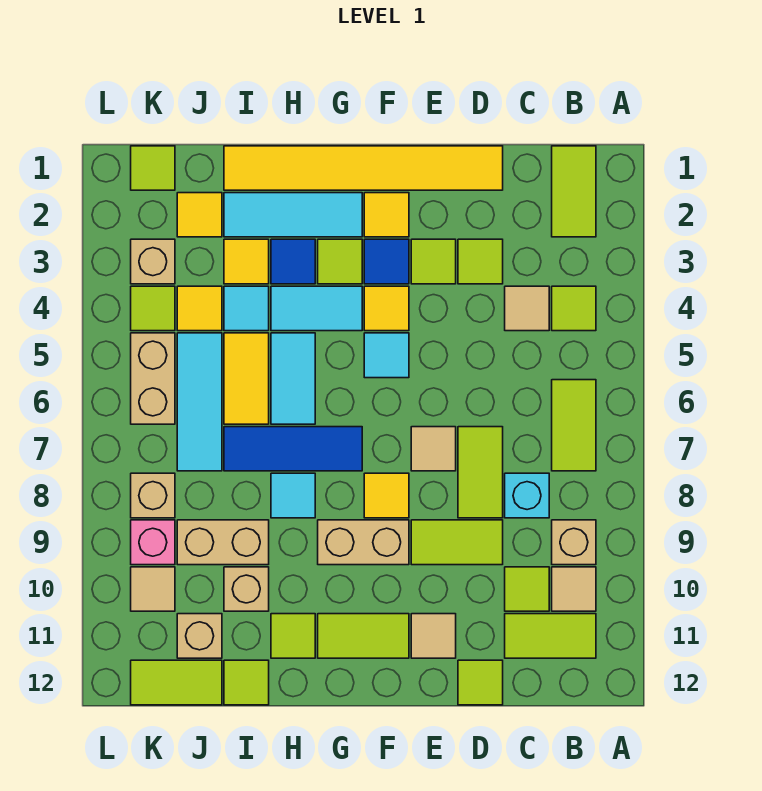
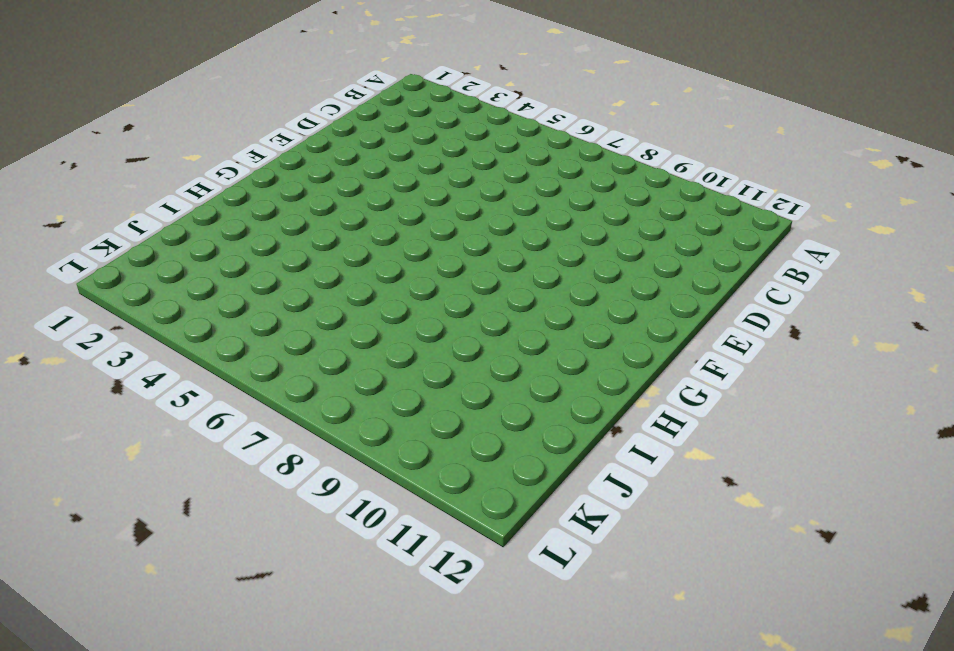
none -> lime 1x2 tile [552,146,596,237]
none -> lime 1x1 tile [552,286,596,331]
none -> lime 1x2 tile [552,380,596,471]
none -> tan 1x1 brick [552,520,596,565]

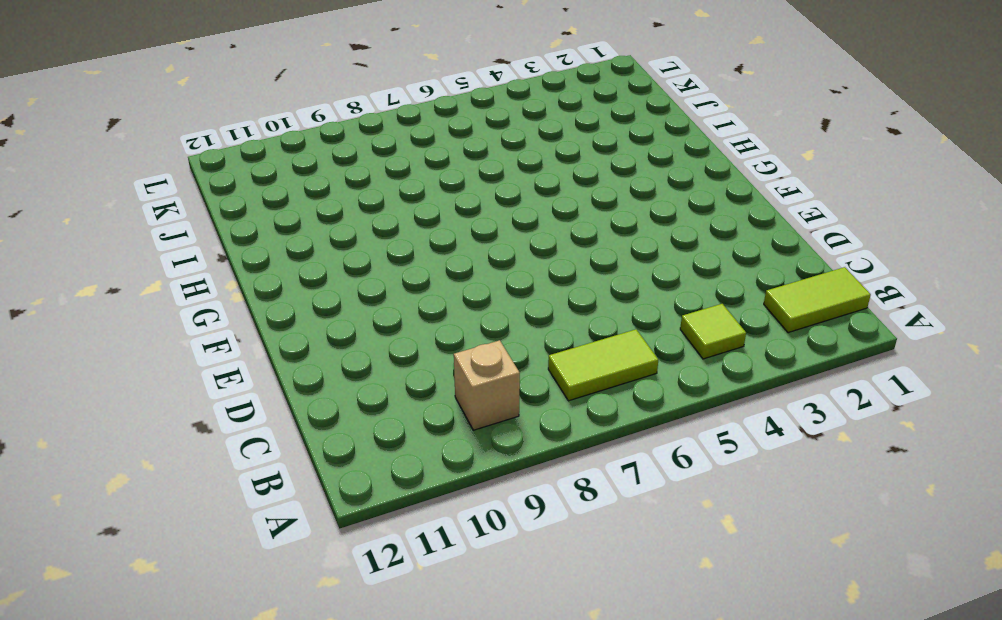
none -> tan 1x1 tile [552,567,596,611]
none -> lime 1x2 tile [505,614,596,658]
none -> tan 1x1 tile [505,286,549,331]
none -> cyan 1x1 brick [505,473,549,518]

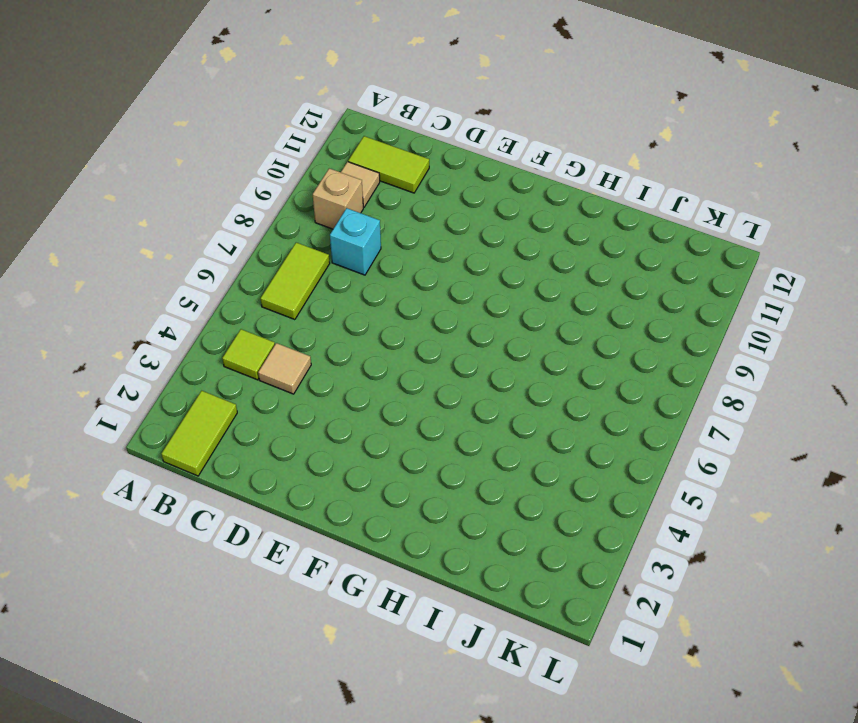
none -> lime 1x1 tile [505,567,549,611]
none -> yellow 1x6 tile [224,146,503,190]
none -> lime 1x1 tile [458,239,503,284]
none -> lime 1x2 tile [458,427,503,518]

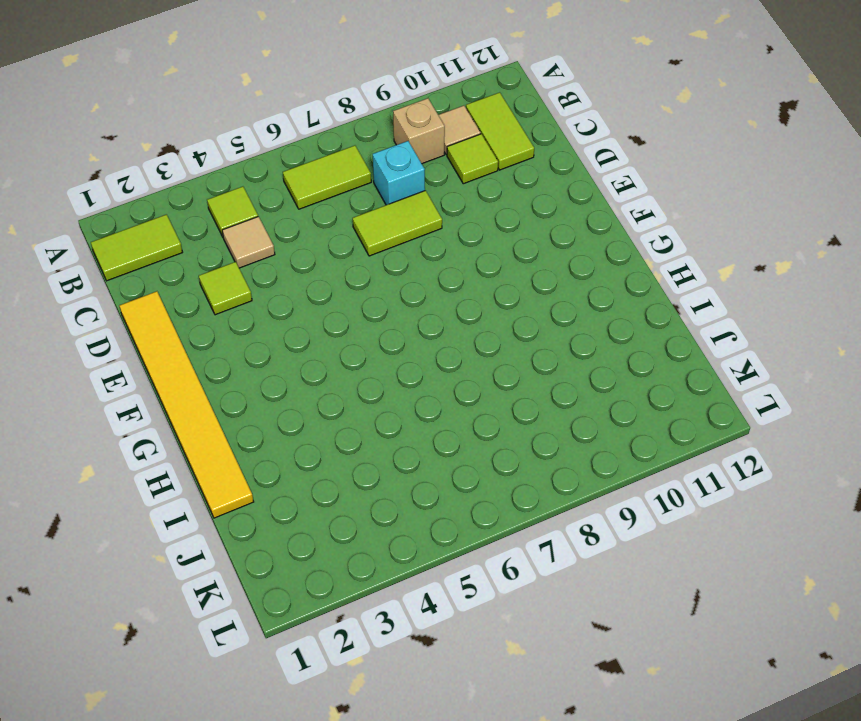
none -> lime 1x2 tile [411,520,503,565]
none -> lime 1x1 tile [458,660,503,705]
none -> lime 1x1 tile [411,239,456,284]
none -> tan 1x1 tile [411,427,456,471]

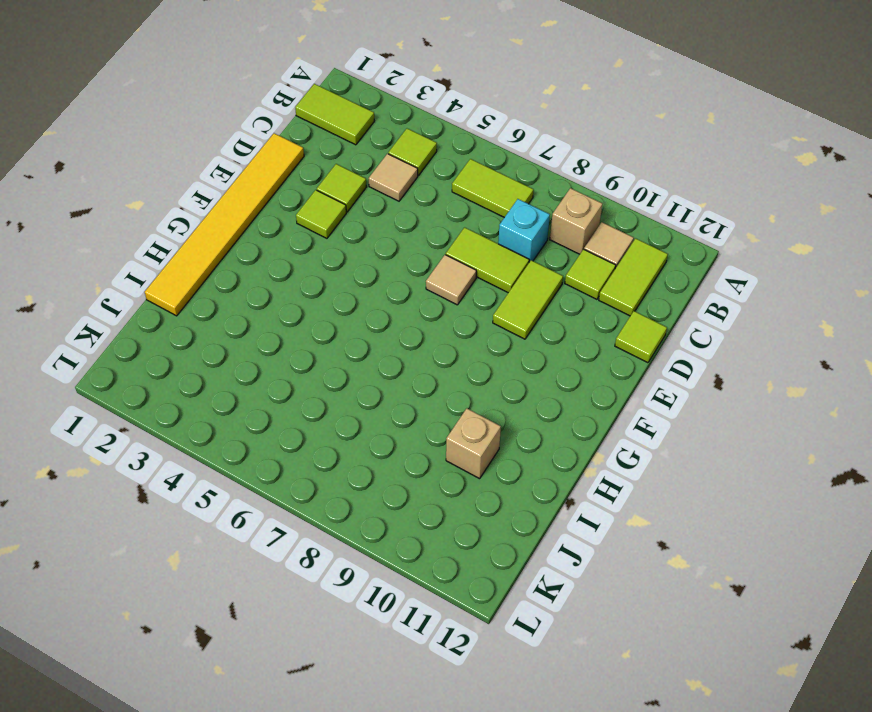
none -> tan 1x1 tile [411,614,456,658]
none -> yellow 1x1 tile [364,193,409,237]
none -> blue 1x1 tile [364,239,409,284]
none -> yellow 1x1 tile [364,286,409,331]

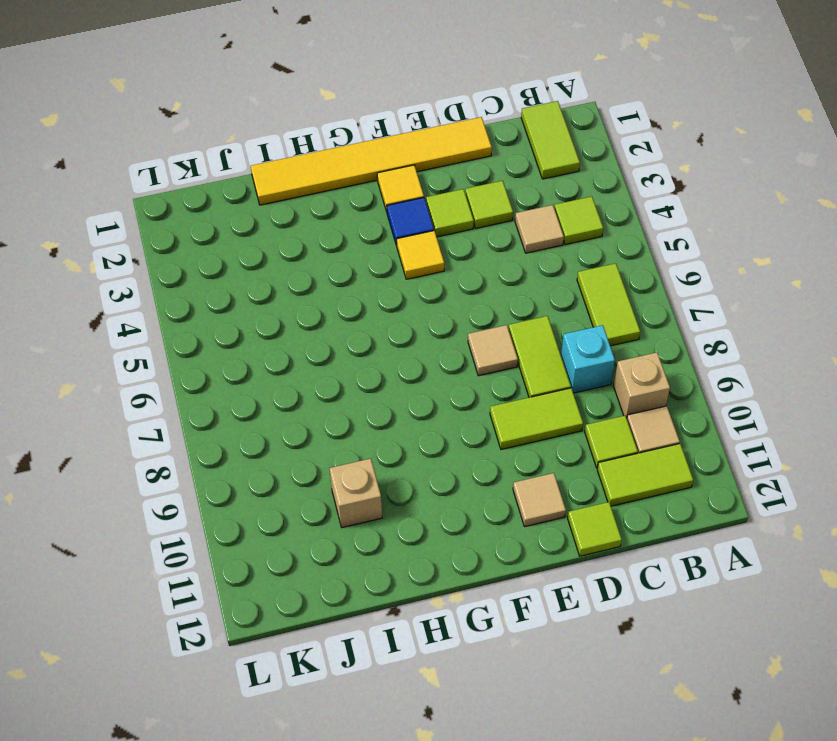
none -> cyan 1x1 tile [364,333,409,378]
none -> yellow 1x1 tile [364,473,409,518]
none -> tan 1x2 brick [318,520,409,565]
none -> lime 1x2 tile [318,614,409,658]

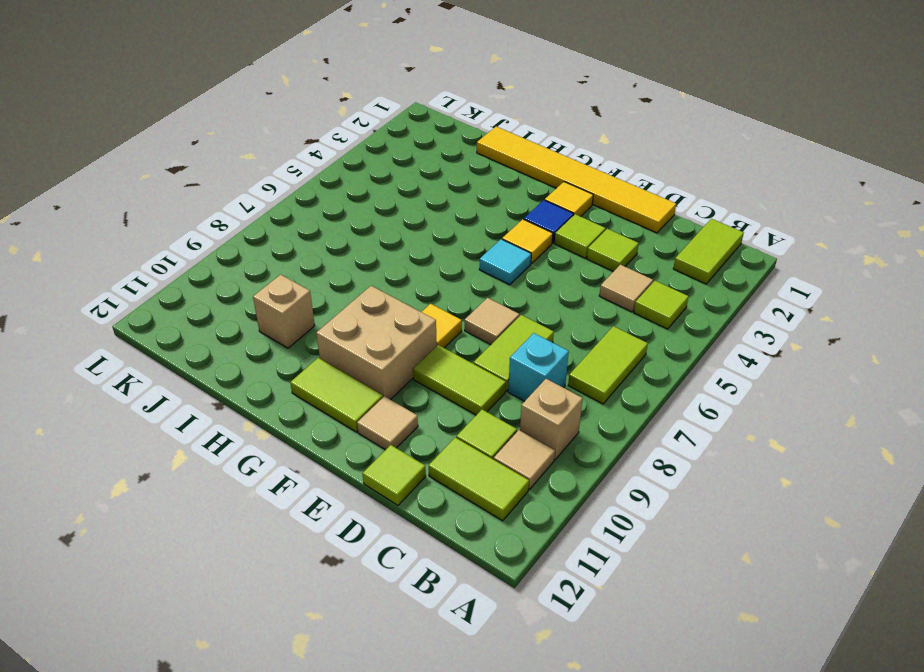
tan 2x2 brick [316,286,437,400] -> tan 1x2 brick [318,520,409,565]
none -> cyan 1x3 tile [224,193,362,237]
none -> lime 1x1 tile [318,239,362,284]
none -> cyan 1x2 tile [271,286,362,331]
none -> blue 1x3 tile [224,427,362,471]

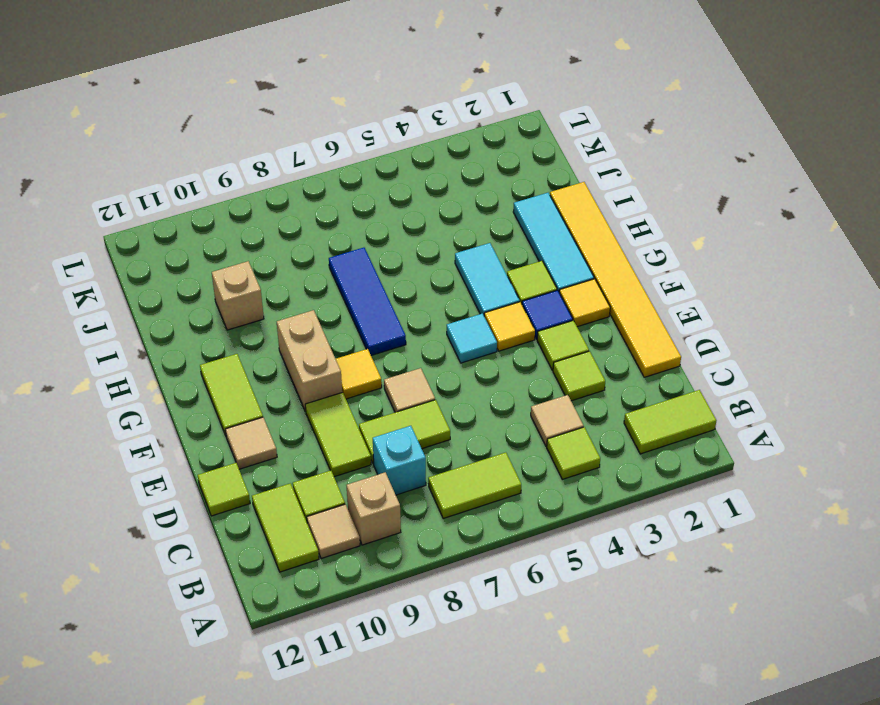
none -> blue 1x1 tile [271,239,315,284]
none -> cyan 1x2 tile [271,333,315,424]
none -> cyan 1x1 tile [271,473,315,518]
none -> lime 1x1 tile [271,614,315,658]

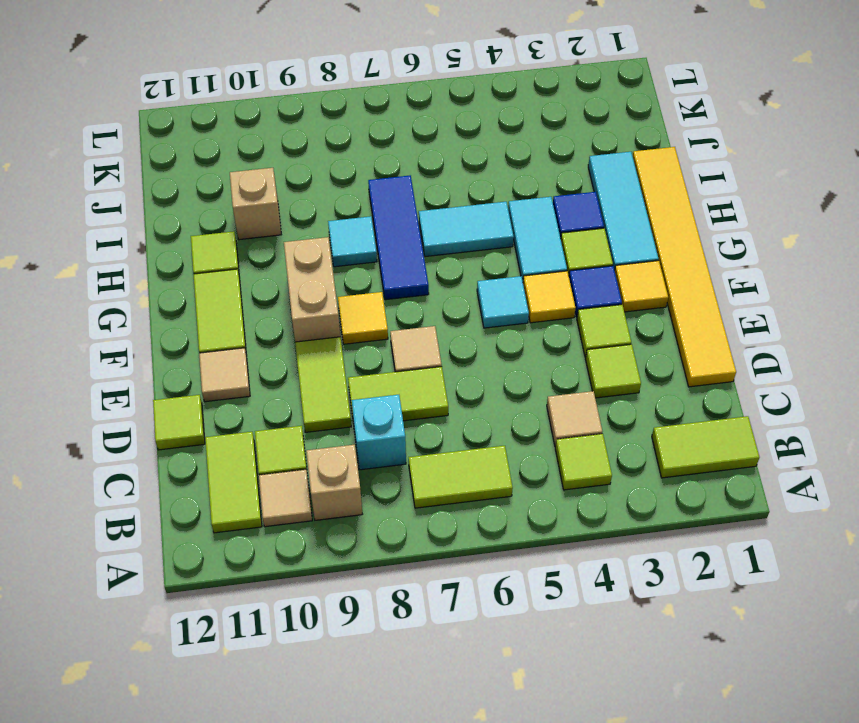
none -> yellow 1x1 tile [224,239,269,284]
none -> cyan 1x1 tile [224,286,269,331]
none -> yellow 1x2 tile [224,333,269,424]
none -> tan 1x2 brick [177,520,269,565]

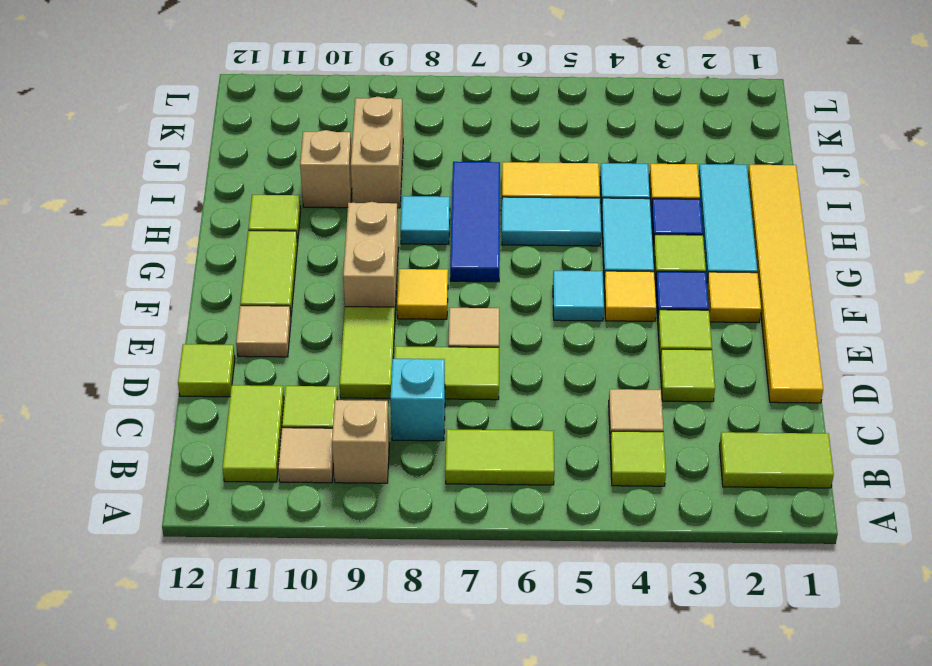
none -> lime 1x1 tile [224,660,269,705]
none -> yellow 1x1 tile [177,193,222,237]
none -> yellow 1x1 tile [177,286,222,331]
none -> cyan 1x3 tile [177,333,222,471]

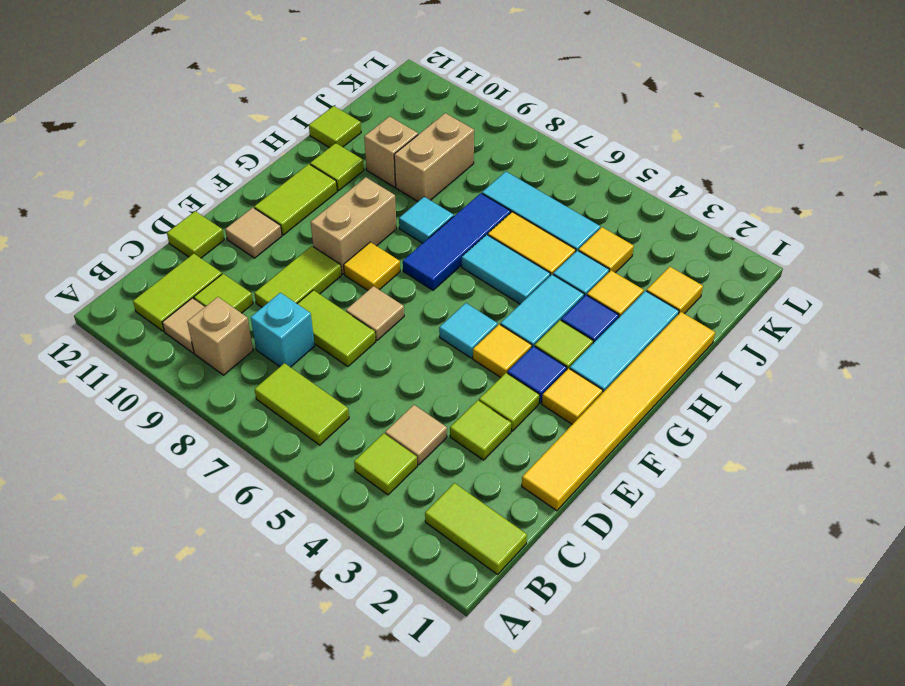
none -> tan 1x1 brick [177,614,222,658]
none -> lime 1x2 tile [131,660,222,705]
none -> lime 1x1 tile [131,146,175,190]
none -> tan 1x1 brick [131,239,175,284]

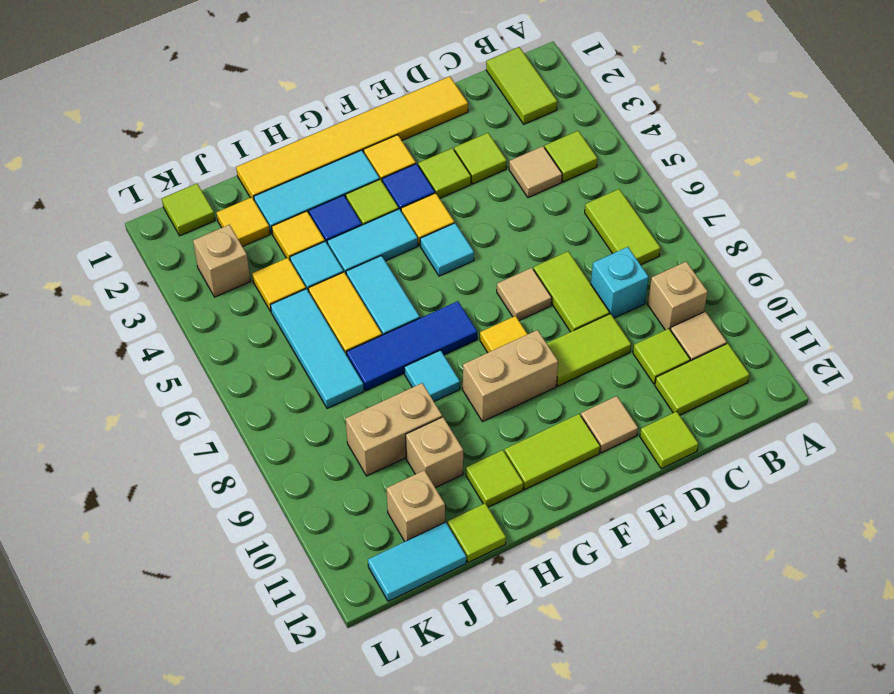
cyan 1x2 tile [368,522,466,601] -> lime 1x2 tile [131,660,222,705]
none -> lime 1x1 tile [131,286,175,331]
none -> tan 1x2 brick [131,333,175,424]
none -> tan 1x1 brick [131,473,175,518]
none -> pink 1x1 brick [131,520,175,565]

